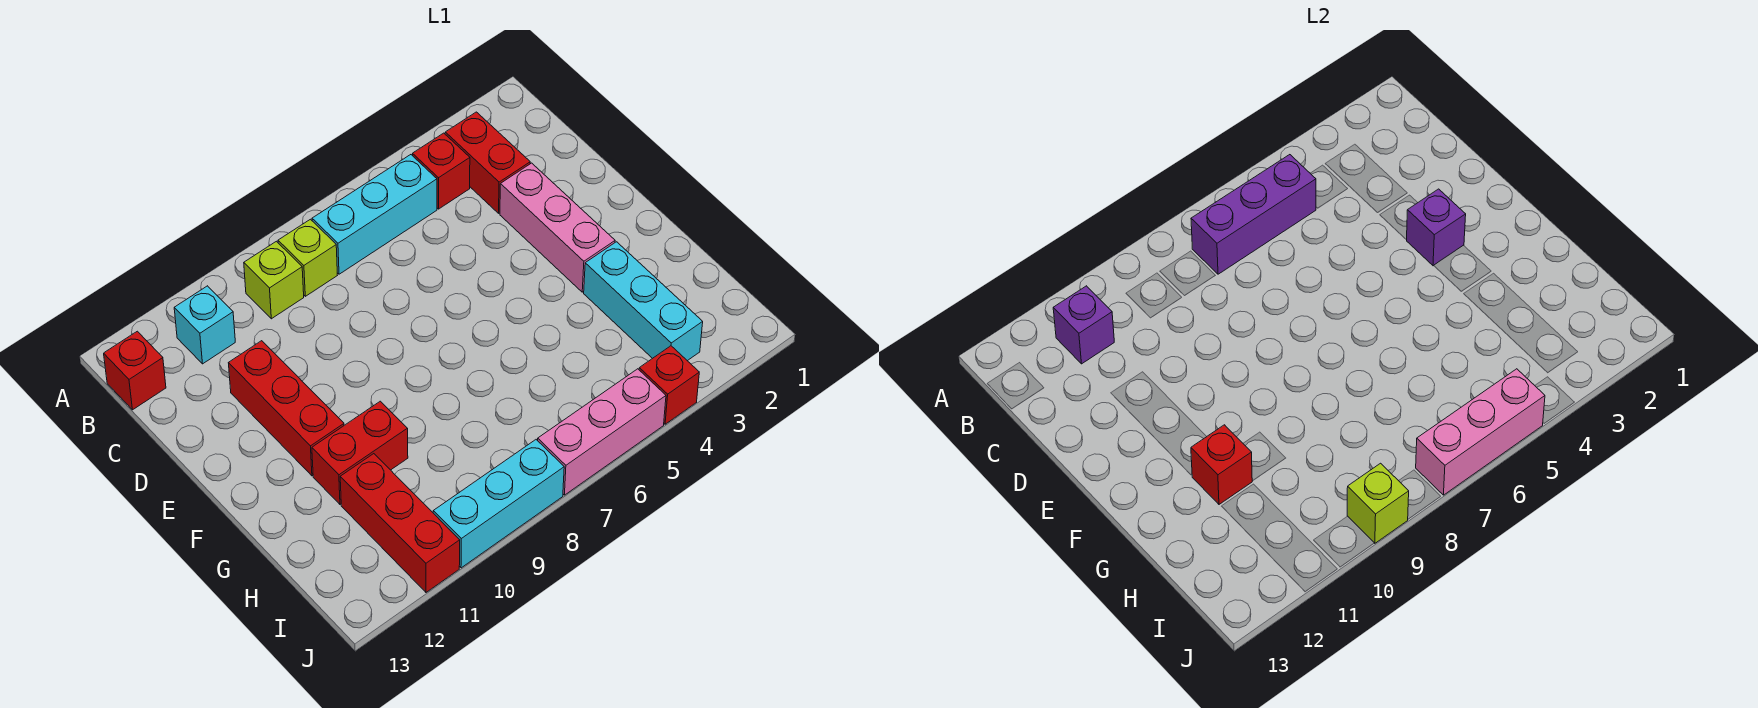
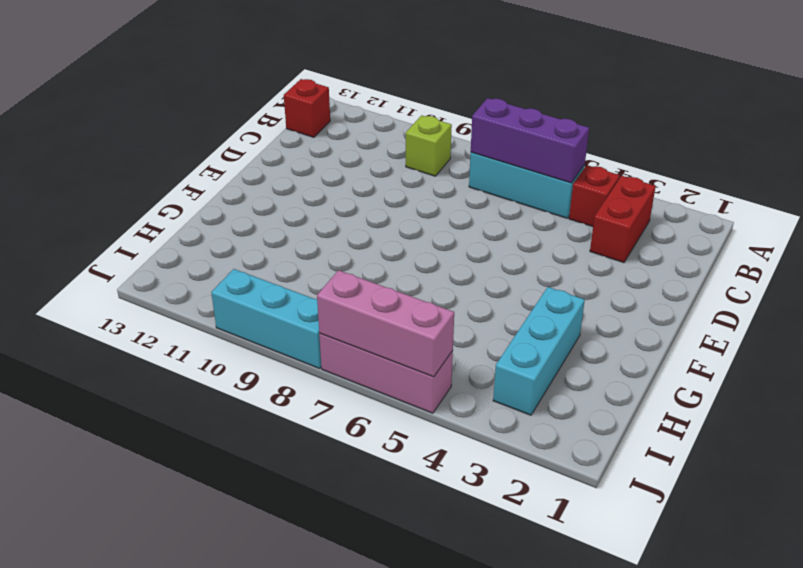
none -> lime 1x1 brick [278,219,337,296]
none -> cyan 1x1 brick [174,286,235,364]
none -> pink 1x3 brick [500,163,615,292]

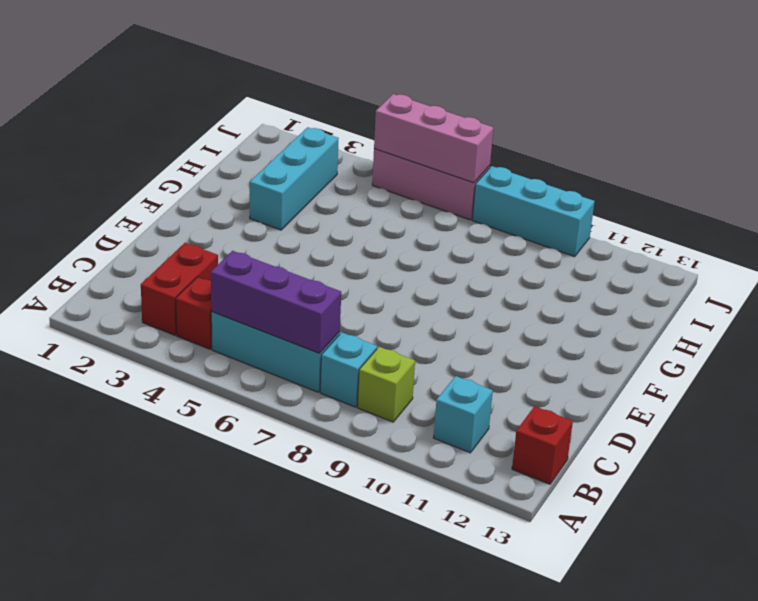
cyan 1x1 brick [320,332,377,407] -> lime 1x1 brick [278,219,337,296]
none -> pink 1x3 brick [500,163,615,292]
none -> red 1x3 brick [229,341,344,476]
none -> red 1x2 brick [312,401,408,504]

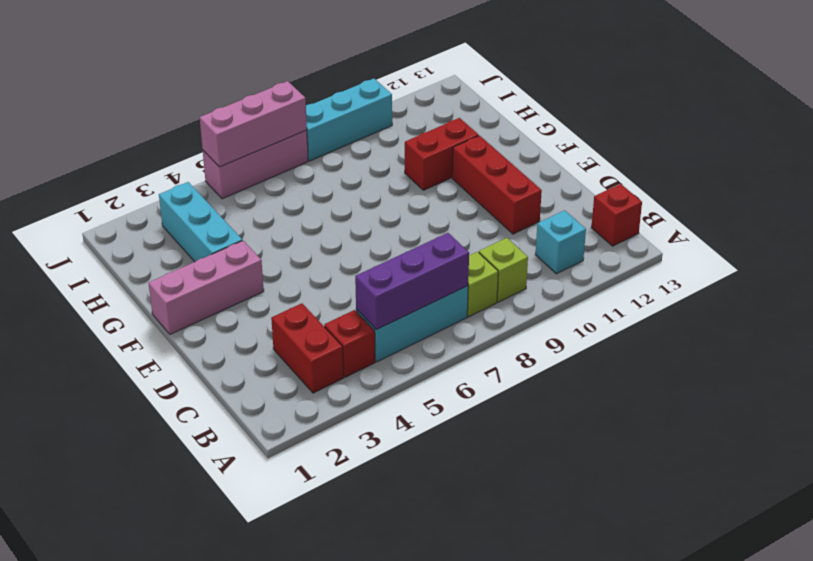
pink 1x3 brick [149,241,264,334] -> pink 1x3 brick turned to [500,163,615,292]
none -> red 1x3 brick [340,454,460,592]
none -> red 1x1 brick [639,346,699,424]
none -> purple 1x1 brick [1053,286,1114,364]

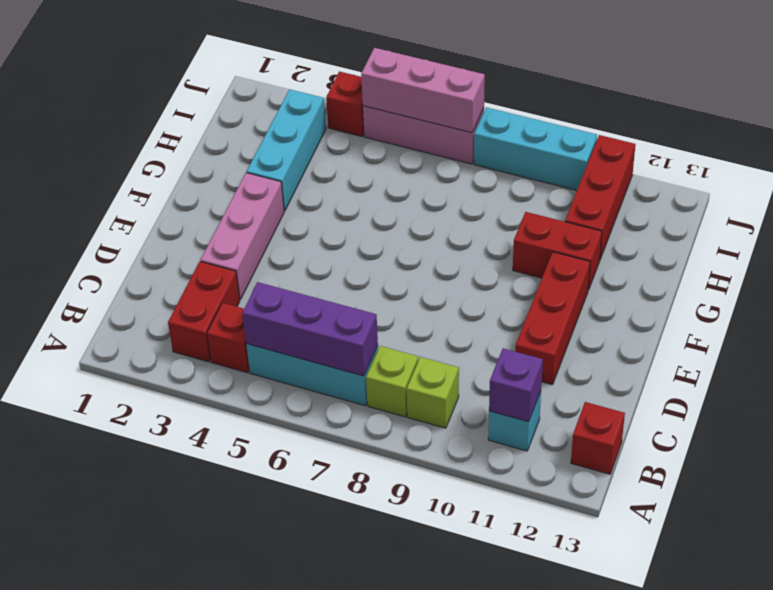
none -> purple 1x1 brick [1407,189,1466,266]
none -> red 1x1 brick [1191,425,1252,504]
none -> lime 1x1 brick [1347,463,1409,543]

